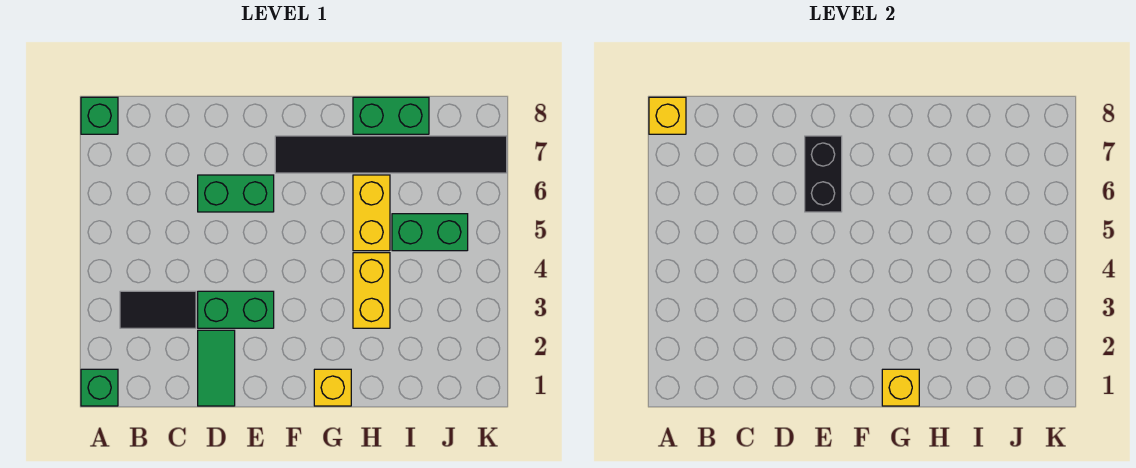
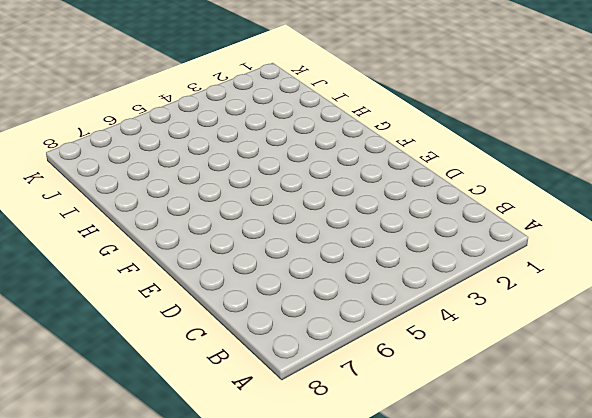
none -> green 1x1 brick [81,369,118,406]
none -> green 1x1 brick [81,97,118,134]
none -> black 1x2 tile [120,291,196,328]

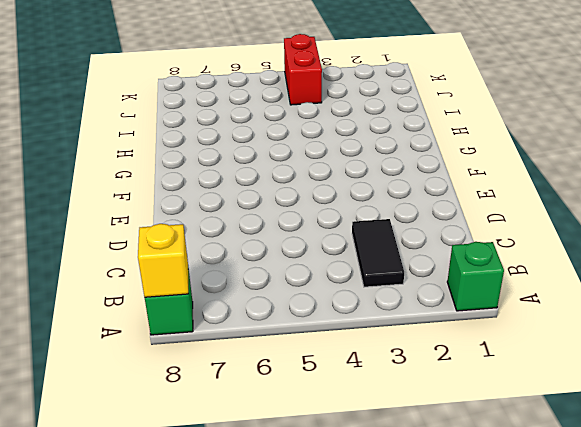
red 1x2 brick [284,34,322,105] -> none
none -> green 1x2 tile [198,330,235,406]
none -> green 1x2 brick [198,291,274,328]
none -> green 1x2 brick [198,175,274,212]

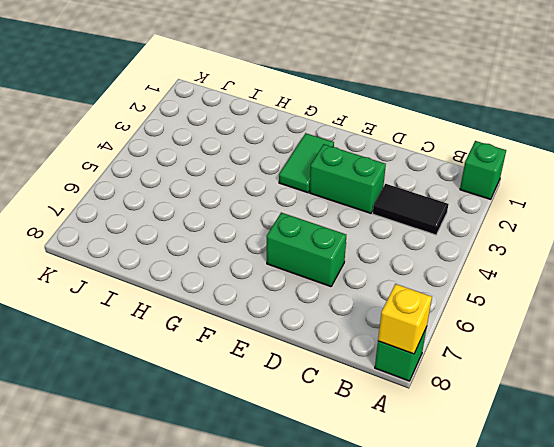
green 1x2 tile [279,133,334,193] -> green 1x2 tile moved to [198,330,235,406]
none -> black 1x6 tile [275,136,507,173]
none -> yellow 1x1 brick [314,369,351,406]
none -> yellow 1x2 brick [353,253,390,328]

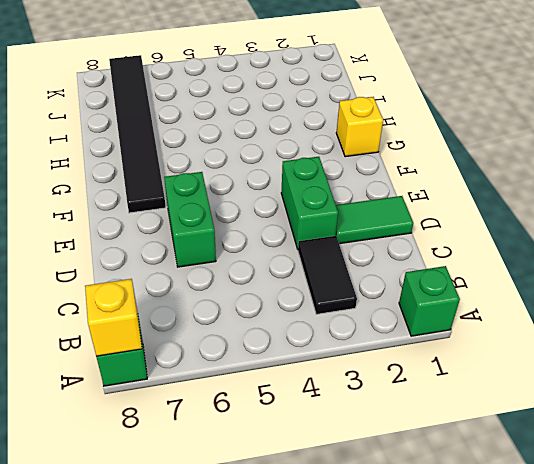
none -> yellow 1x2 brick [353,253,390,328]
none -> yellow 1x2 brick [353,175,390,251]
none -> green 1x2 brick [353,97,429,134]

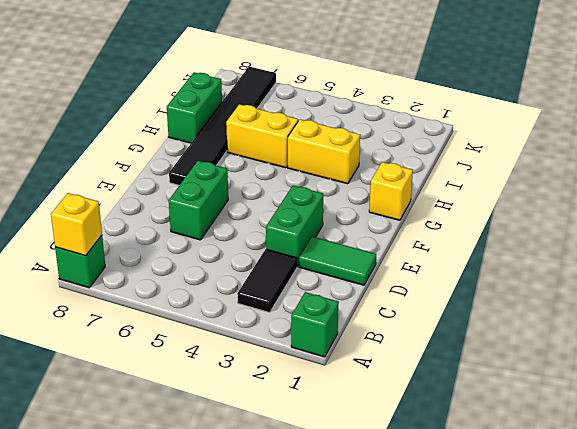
none -> green 1x2 brick [392,214,468,251]
none -> black 1x2 brick [805,136,842,212]
none -> yellow 1x1 brick [882,369,919,406]

